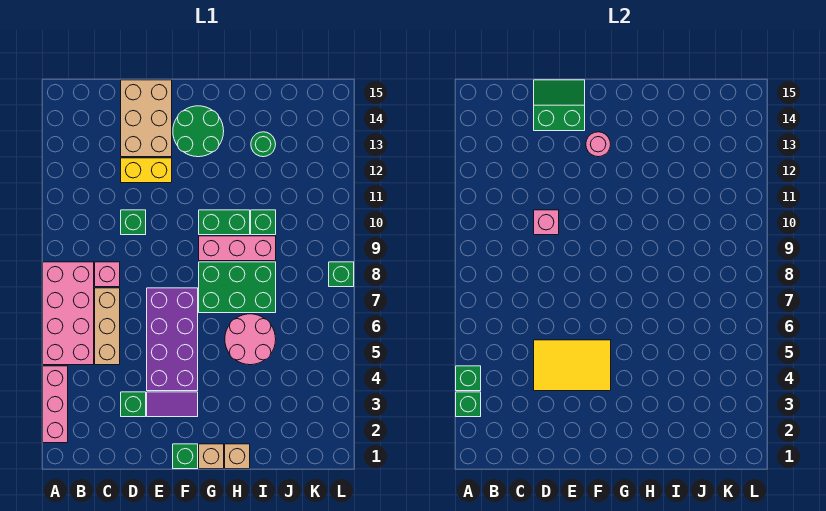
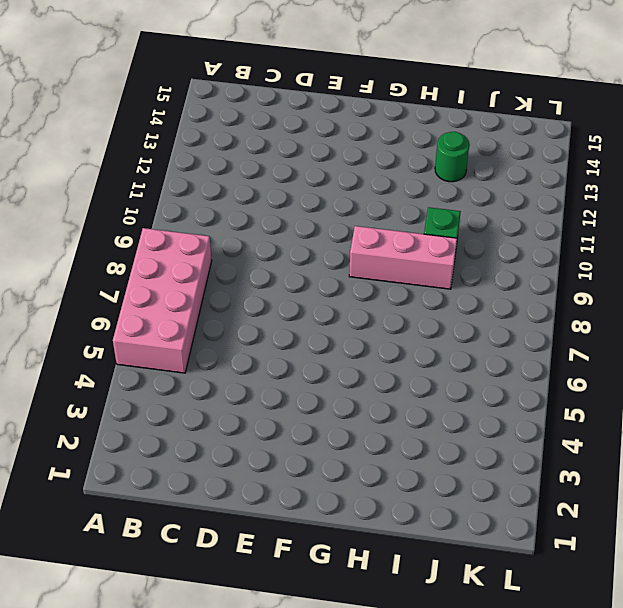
none -> pink 1x3 brick [43,366,68,443]
none -> tan 1x3 brick [95,288,120,365]
none -> pink 1x1 brick [95,262,120,287]

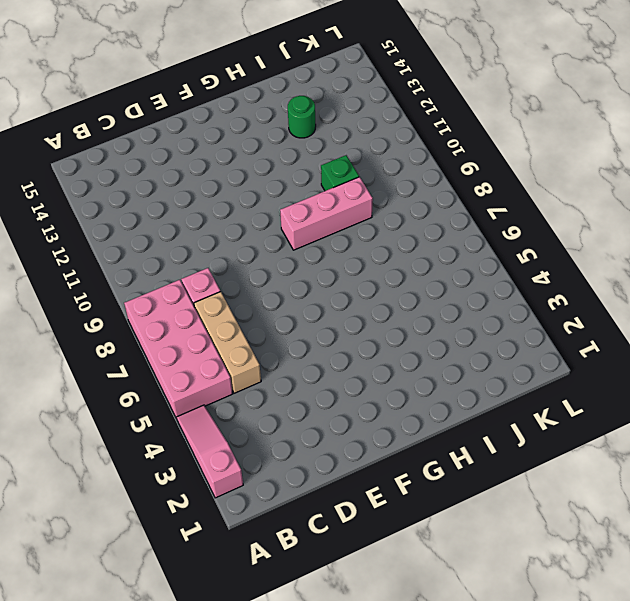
pink 1x3 slope [176,405,243,498] -> pink 1x3 brick [43,366,68,443]
none -> green 1x1 brick [121,392,146,417]
none -> green 1x1 brick [121,210,146,235]
none -> yellow 1x2 brick [121,158,172,183]

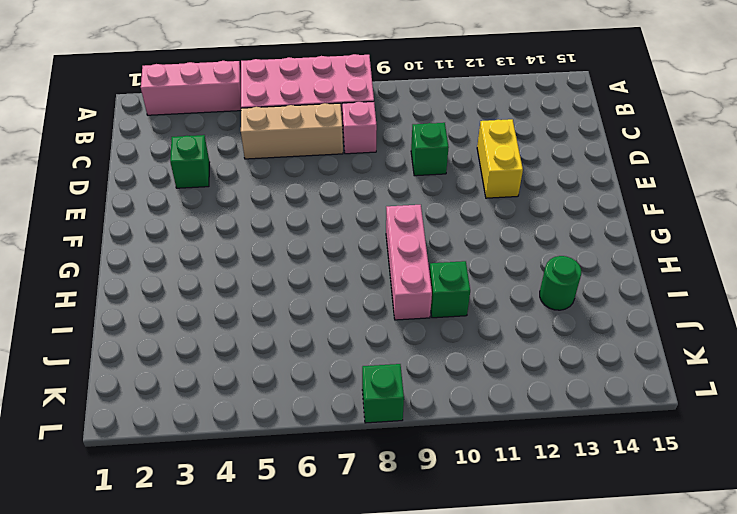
none -> tan 2x3 brick [121,80,172,157]
none -> purple 1x2 tile [147,392,198,417]
none -> purple 2x4 brick [147,288,198,391]

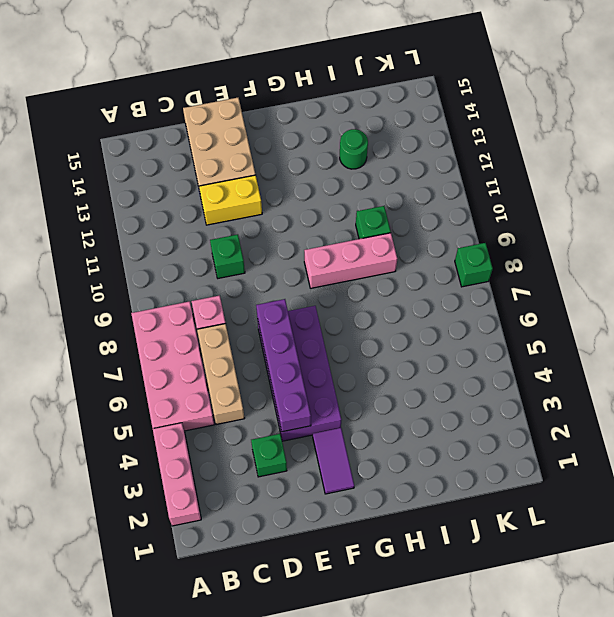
purple 1x4 brick [256,299,311,432] -> yellow 2x3 tile [534,340,611,391]
purple 1x2 tile [313,428,354,494] -> purple 1x2 tile turned to [147,392,198,417]
none -> green 1x1 brick [173,444,198,469]
none -> green 2x2 round brick [173,106,224,157]
none -> tan 1x1 brick [199,444,224,469]

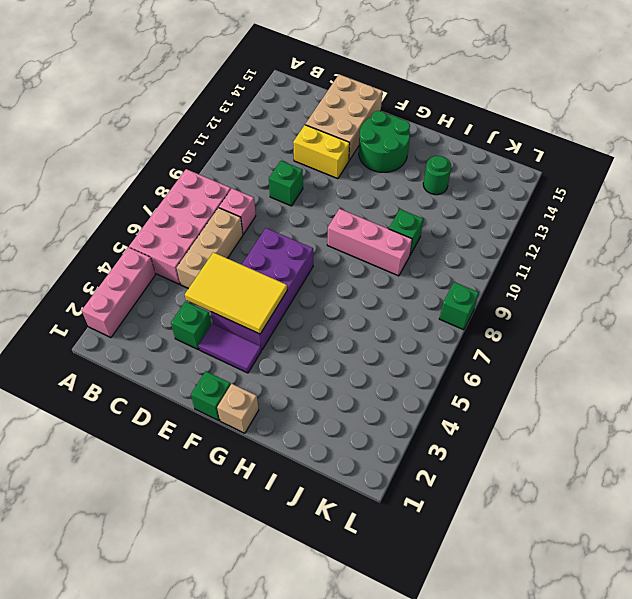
none -> green 2x3 brick [199,262,276,313]
none -> green 1x2 brick [199,210,250,235]
none -> tan 1x1 brick [225,444,250,469]

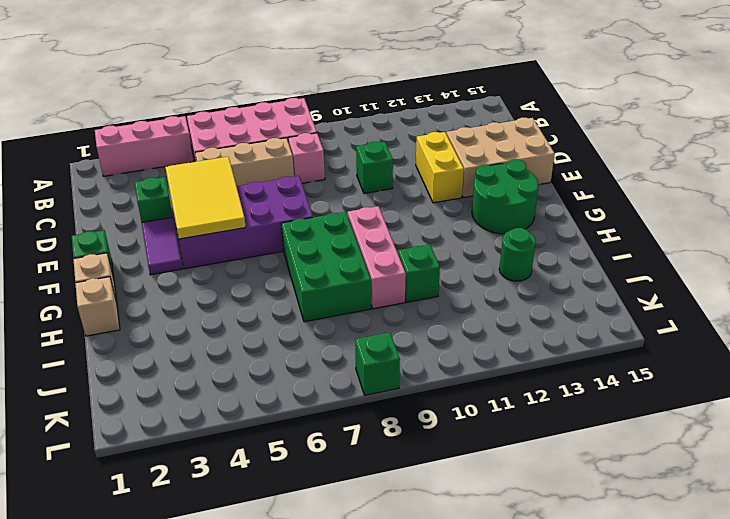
none -> green 1x2 brick [199,210,250,235]
none -> pink 2x2 round brick [225,314,276,365]
none -> green 1x1 brick [456,392,481,417]

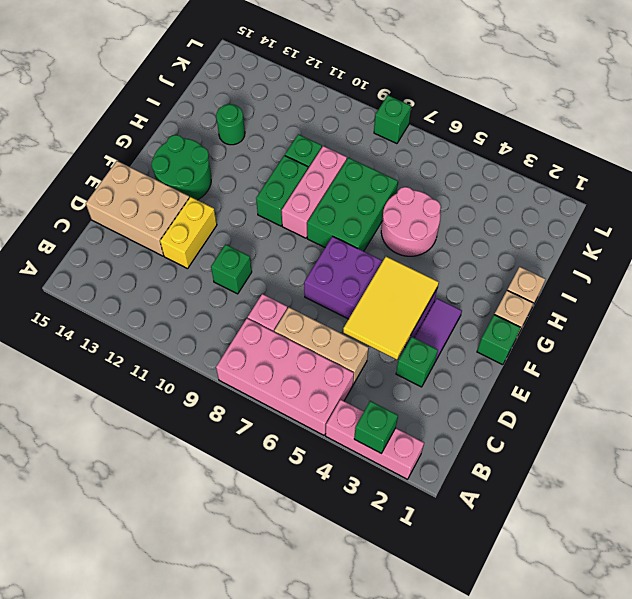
none -> green 1x1 brick [456,366,481,391]
none -> pink 1x1 brick [534,210,559,235]
none -> green 2x2 slope [534,80,585,131]

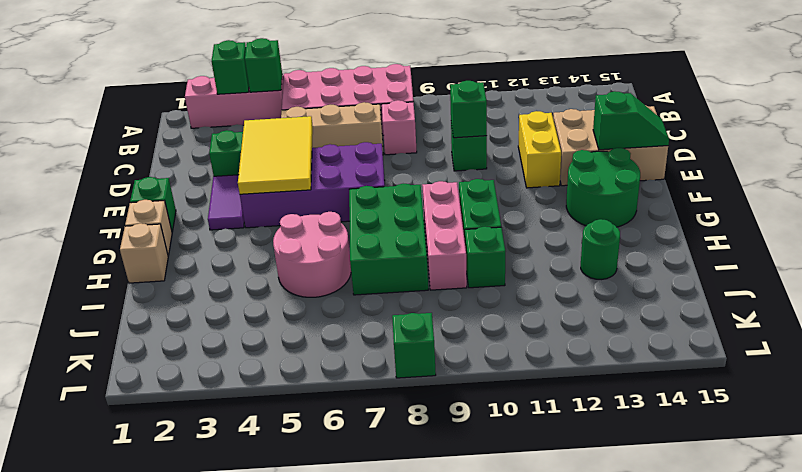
green 1x1 brick [450,81,487,138] -> pink 1x1 brick [534,210,559,235]
green 1x2 slope [593,91,669,150] -> green 2x2 slope [534,80,585,131]
none -> pink 1x1 round brick [586,132,611,157]

